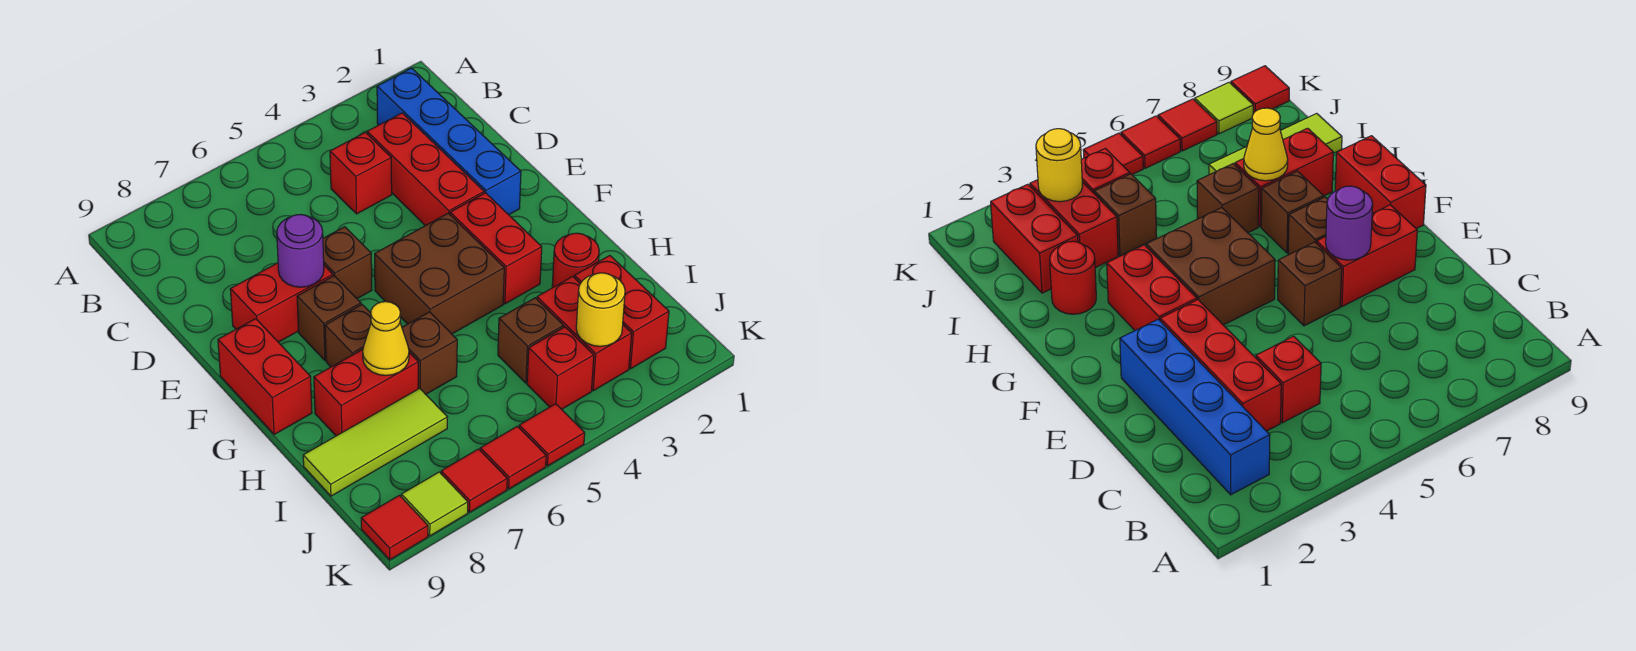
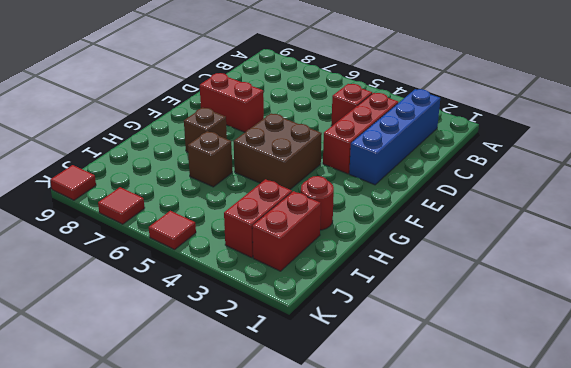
none -> brown 1x1 brick [323,227,372,298]
none -> red 1x2 brick [450,193,542,304]
none -> brown 1x1 brick [297,276,361,360]

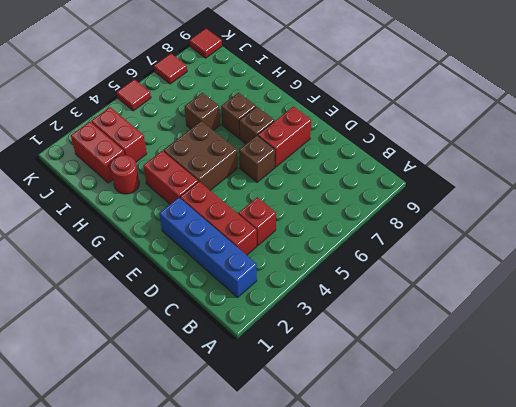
none -> red 1x2 brick [218,319,312,435]
none -> red 1x2 brick [314,349,418,436]
none -> brown 1x1 brick [498,298,564,383]

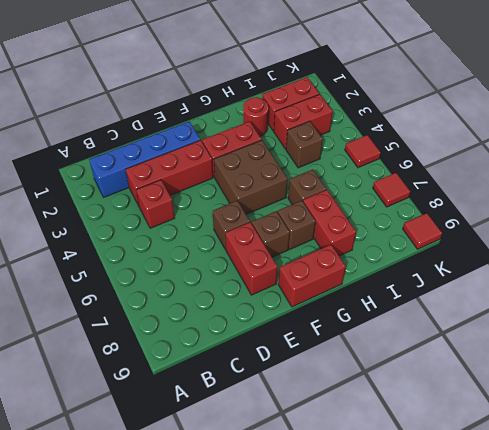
none -> lime 1x3 tile [303,388,448,496]
none -> red 1x1 brick [527,327,594,409]
none -> red 1x1 tile [480,426,546,489]

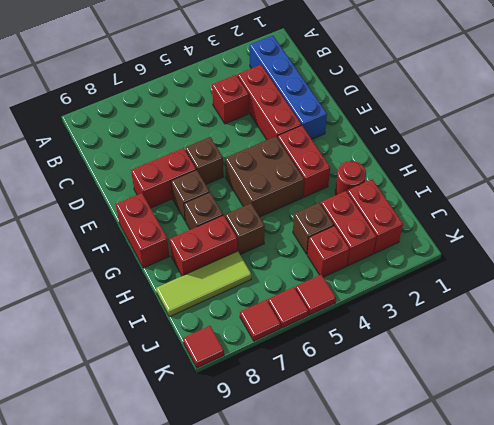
none -> lime 1x1 tile [401,472,468,536]
none -> purple 1x1 round brick [277,214,324,287]
none -> yellow 1x1 cone [363,302,409,375]

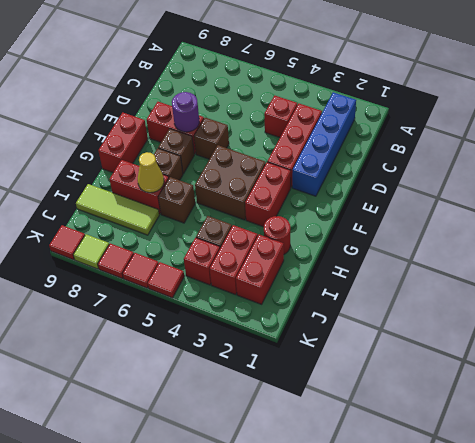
none -> yellow 1x1 round brick [576,273,625,346]

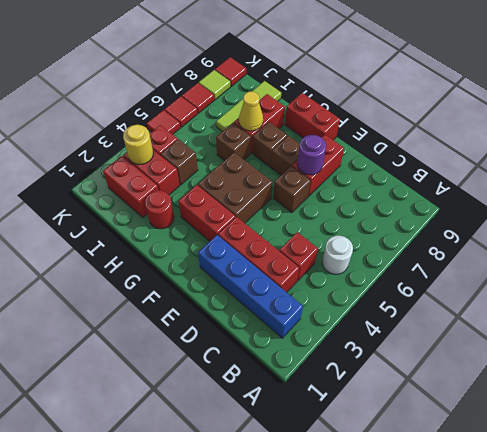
white 1x1 round brick [322,236,353,274] -> none

